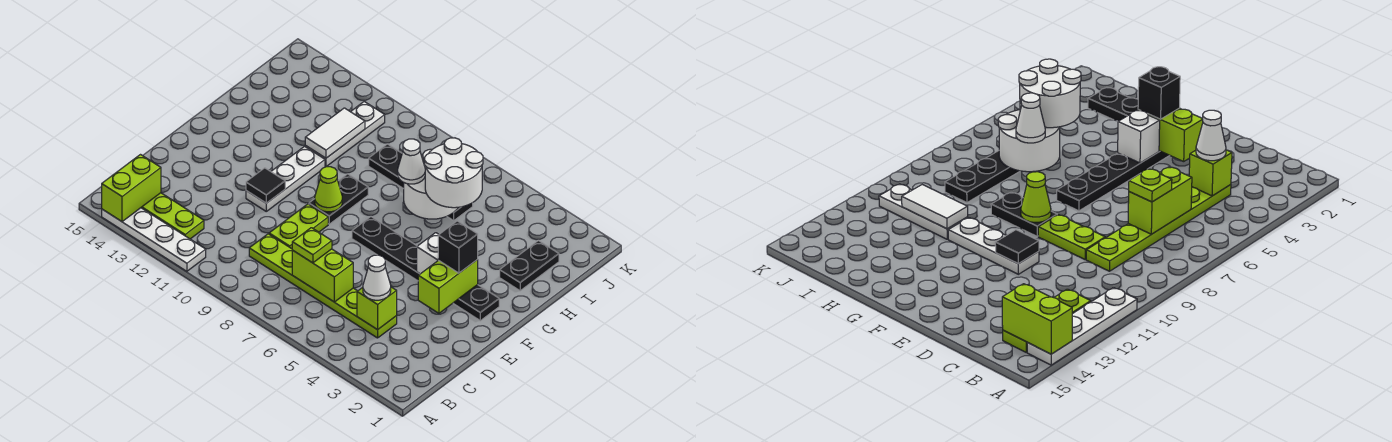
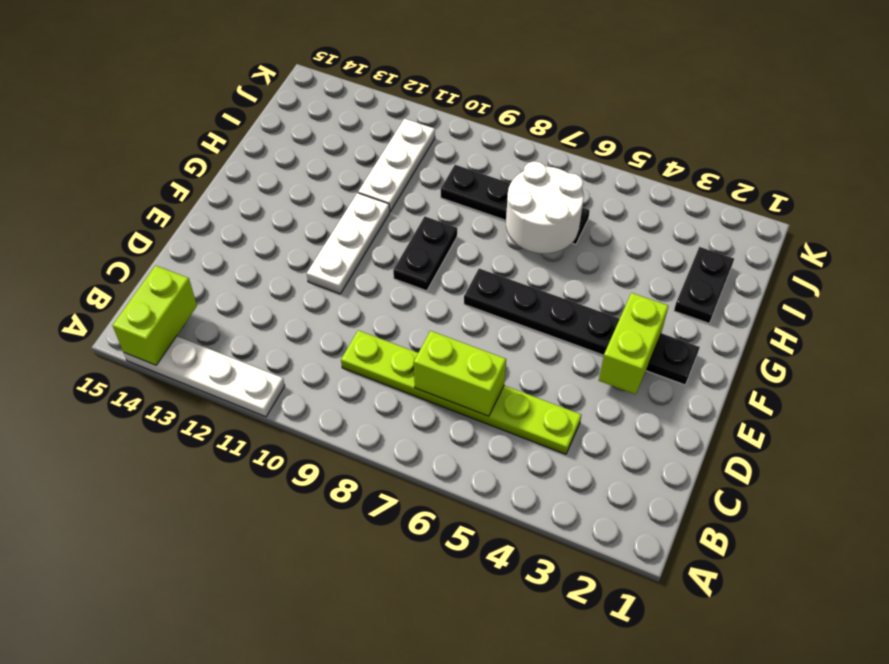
none -> lime 1x3 plate [141,193,204,239]
none -> lime 1x2 plate [269,204,328,249]
none -> lime 1x1 brick [357,287,397,330]

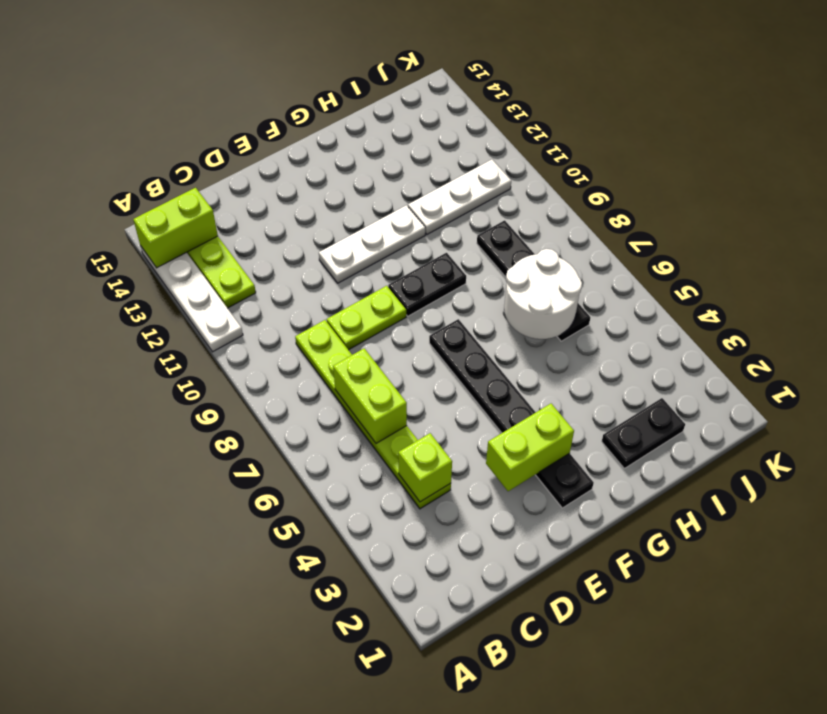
none -> black 1x1 tile [246,168,285,203]
none -> white 1x1 brick [417,233,439,274]
none -> lime 1x1 cone [315,167,342,212]

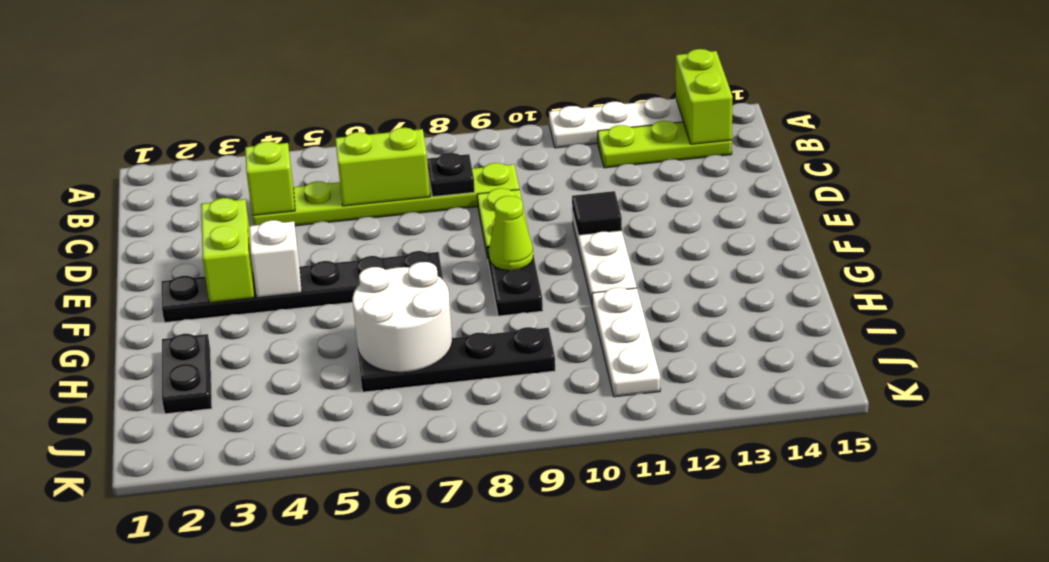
black 1x1 plate [427,153,475,197] -> none
none -> white 1x2 tile [305,108,365,158]
none -> white 1x1 cone [363,255,391,300]
none -> lime 1x1 plate [292,228,332,263]

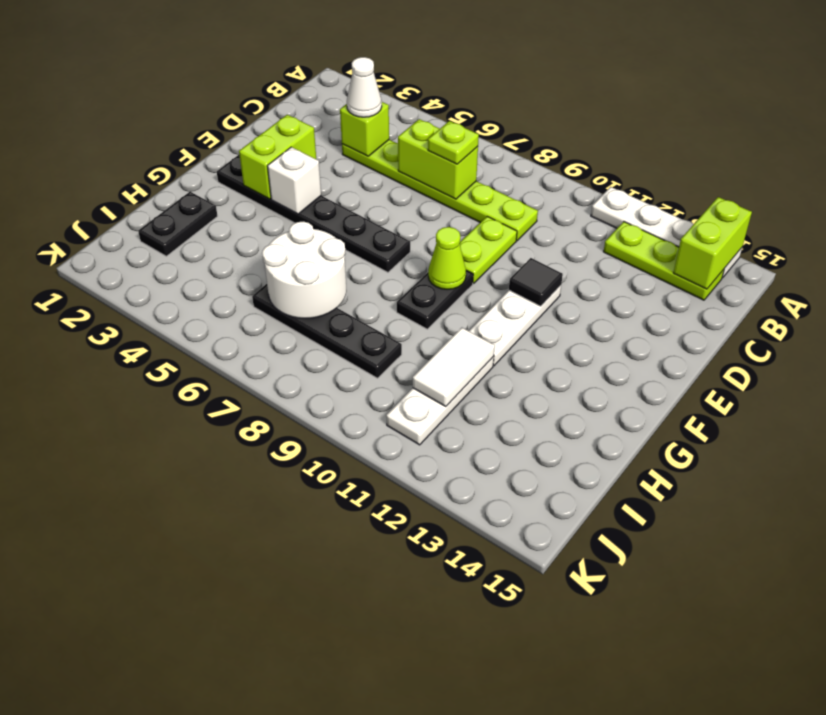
none -> black 1x1 brick [438,221,478,273]
none -> white 2x2 round brick [424,138,483,208]
none -> white 1x1 cone [398,139,425,184]

